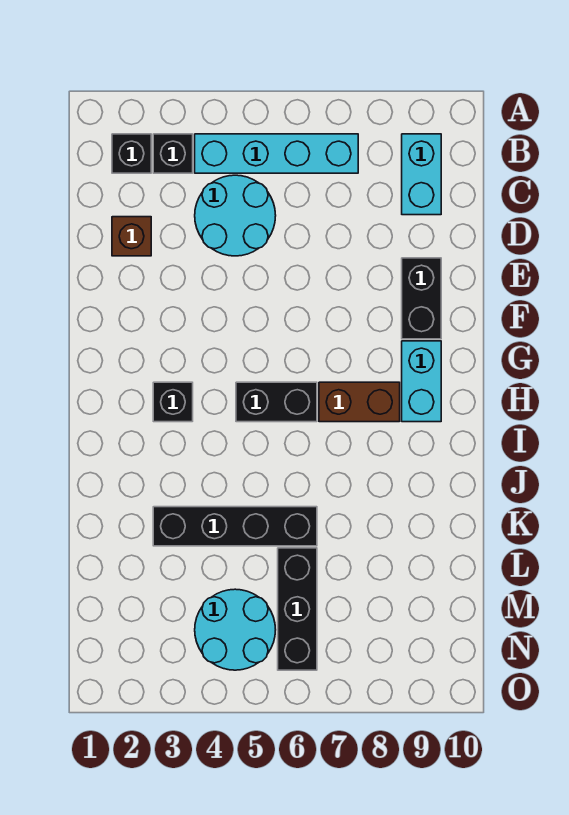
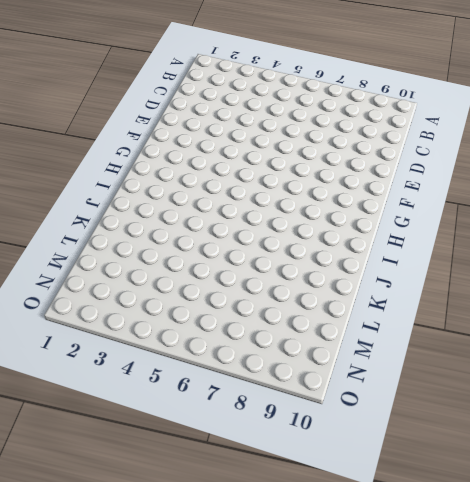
none -> black 1x1 brick [112,134,151,173]
none -> black 1x1 brick [153,134,193,173]
none -> cyan 1x4 brick [195,134,358,173]

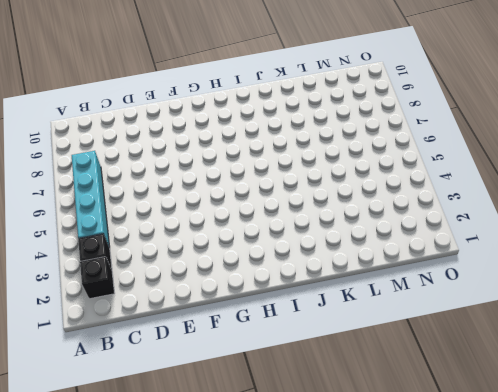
none -> cyan 1x2 brick [402,134,441,215]
none -> cyan 2x2 round brick [195,175,276,256]
none -> brown 1x1 brick [112,217,151,256]

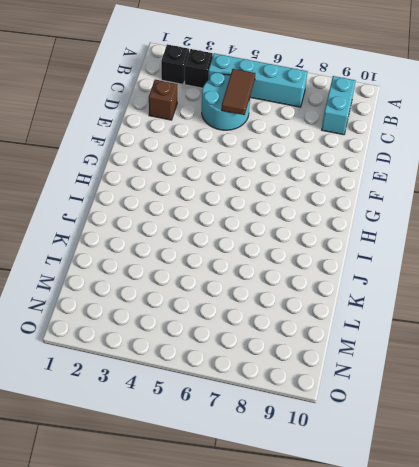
brown 1x2 tile [221,69,255,115] -> none
none -> black 1x2 brick [402,258,441,339]
none -> cyan 1x2 brick [402,341,441,422]
none -> black 1x1 brick [153,382,193,422]

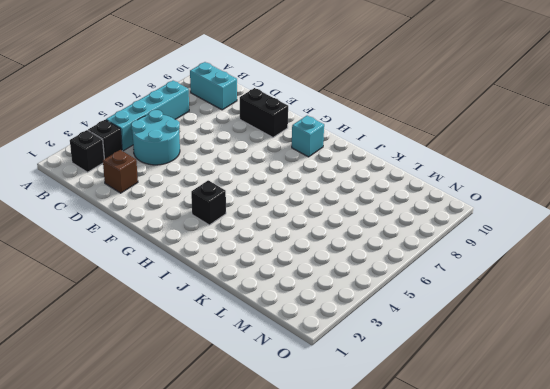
cyan 1x1 brick [292,116,324,157] -> cyan 1x2 brick [402,341,441,422]
none -> black 1x2 brick [236,382,317,422]
none -> brown 1x2 brick [319,382,400,422]
none -> black 1x4 brick [153,507,317,546]

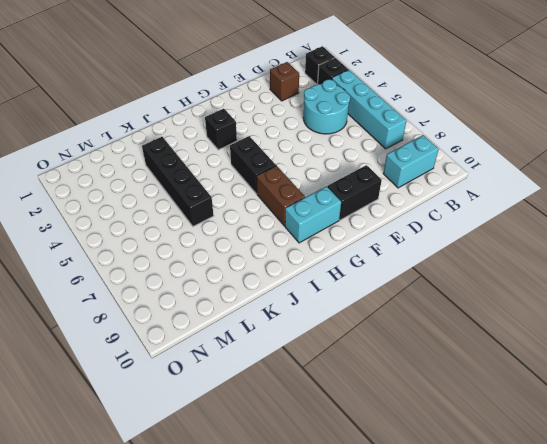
none -> black 1x3 brick [278,548,317,670]
none -> cyan 2x2 round brick [195,589,276,670]

